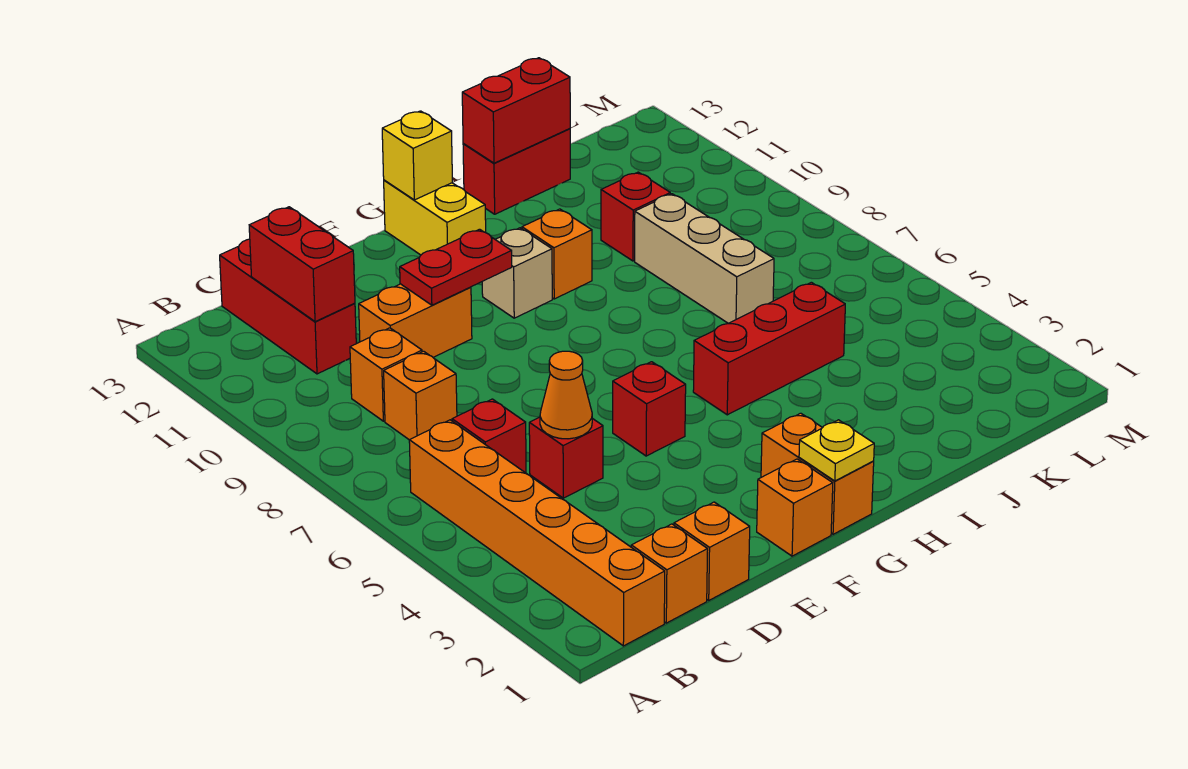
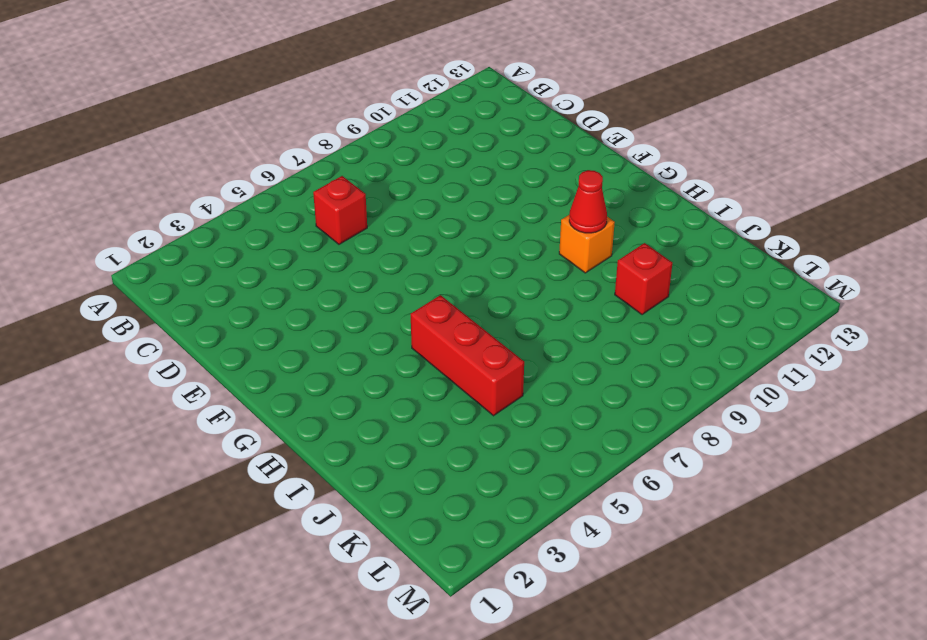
red 1x1 cone [569,170,607,233] -> none
none -> orange 1x6 brick [409,420,665,646]
none -> orange 1x1 brick [631,524,708,623]
none -> orange 1x1 brick [384,351,457,440]

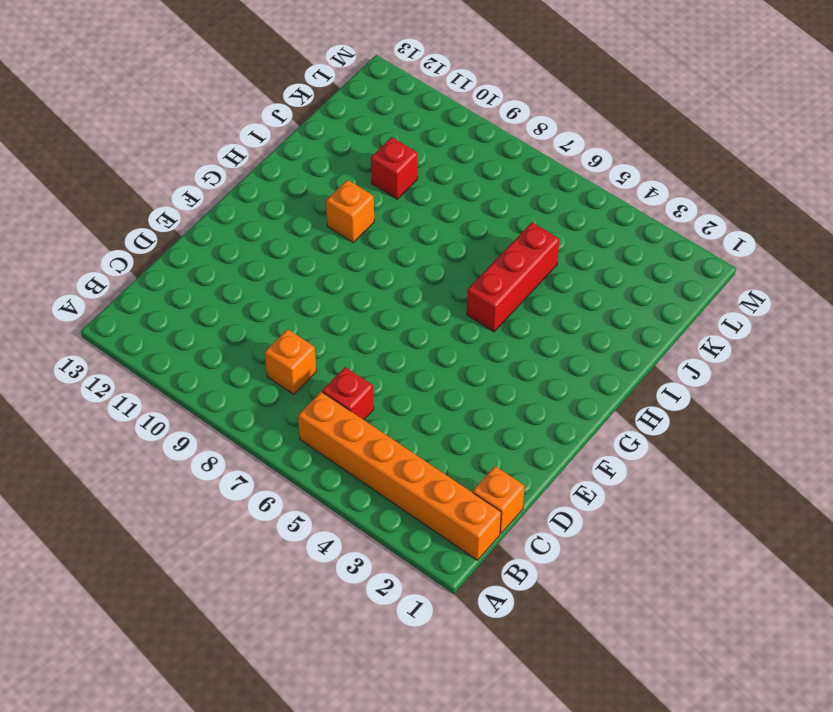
none -> orange 1x1 brick [350,328,422,421]
none -> red 1x3 brick [220,239,356,374]
none -> orange 1x1 brick [674,502,750,600]

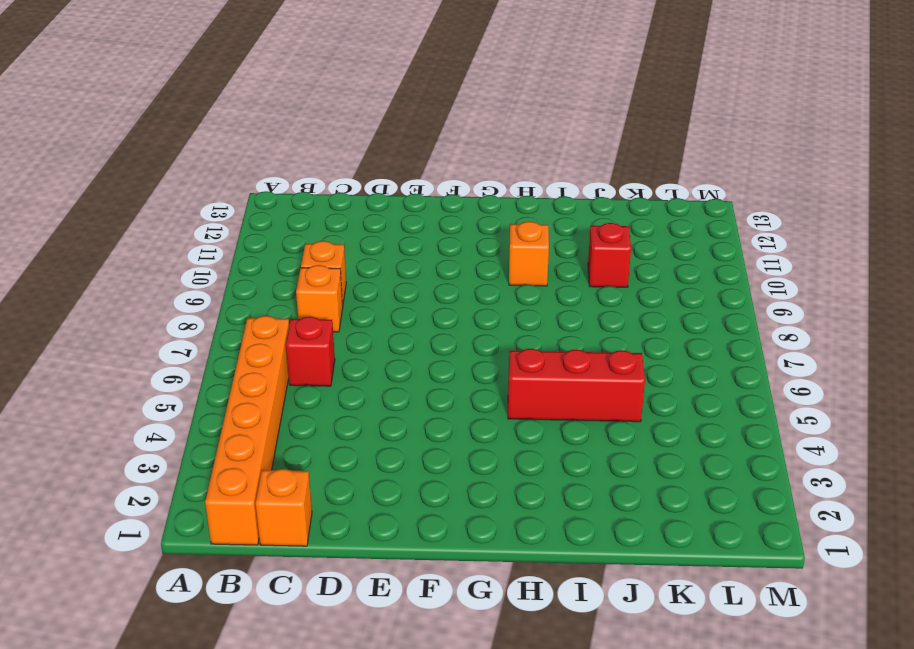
none -> red 1x3 brick [220,239,356,374]
none -> orange 1x1 brick [674,502,750,600]
none -> red 1x1 brick [529,417,603,498]

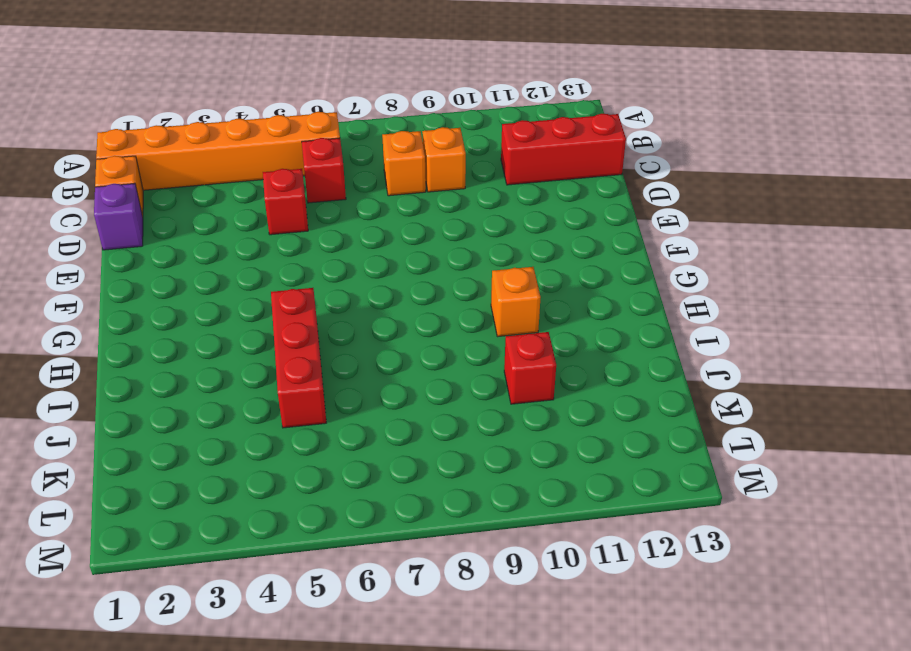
purple 1x1 brick [94,183,143,250] -> orange 1x1 brick [674,502,750,600]
none -> orange 1x2 brick [359,284,472,357]
none -> orange 1x1 brick [757,459,833,556]
none -> red 1x1 brick [613,362,686,456]

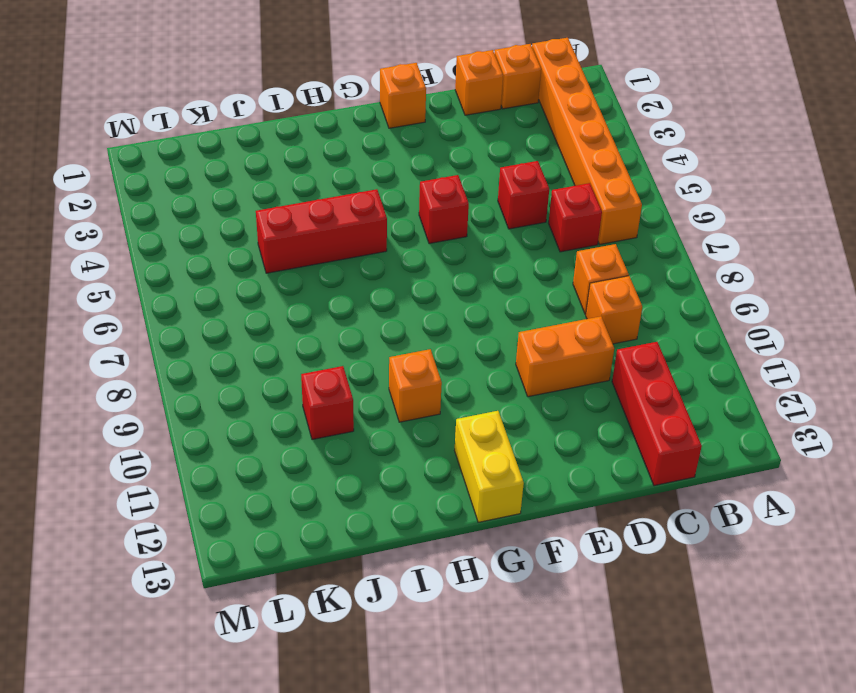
none -> orange 1x2 brick [761,413,874,534]
none -> tan 1x1 brick [482,228,552,318]
none -> red 1x2 brick [463,129,570,214]

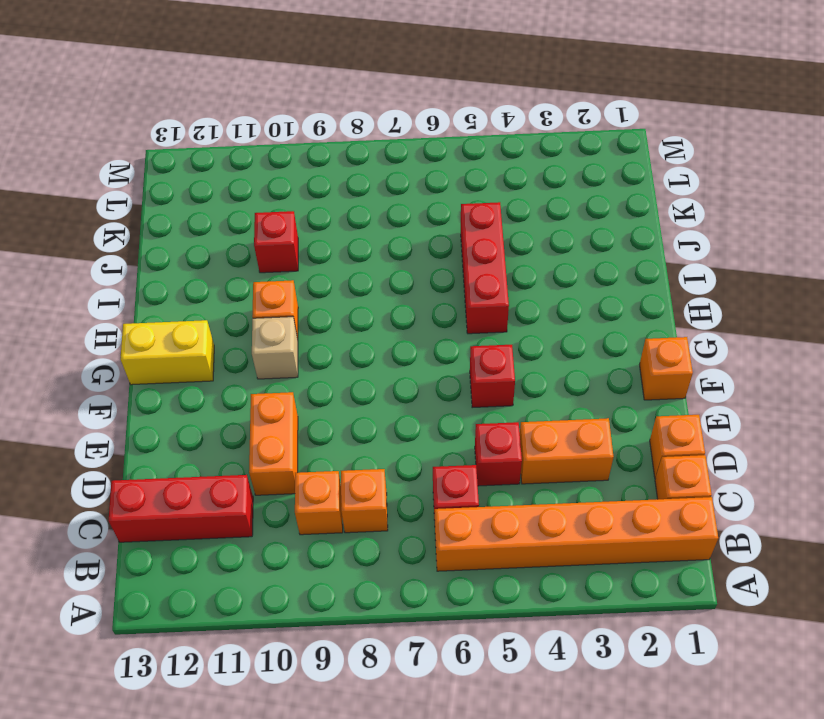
orange 1x2 brick [520,418,614,484] -> orange 1x2 brick moved to [761,413,874,534]
none -> red 1x2 brick [463,129,570,214]
none -> tan 1x3 brick [635,194,774,323]
none -> red 1x2 brick [249,207,355,322]

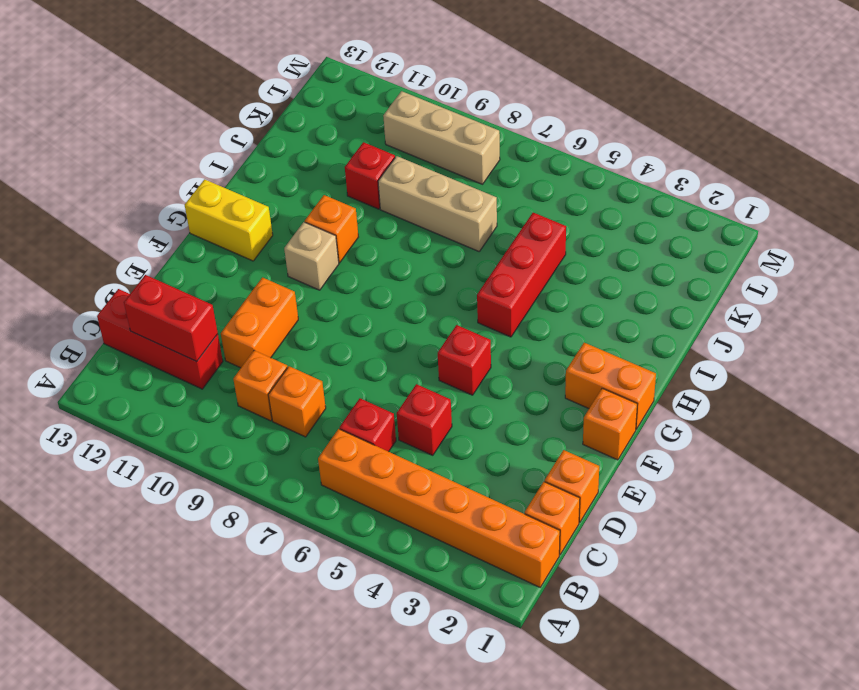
tan 1x3 brick [383,91,500,184] -> none
none -> red 1x2 brick [463,129,570,214]
none -> orange 1x1 cone [540,351,592,439]
none -> red 1x2 plate [400,229,512,305]

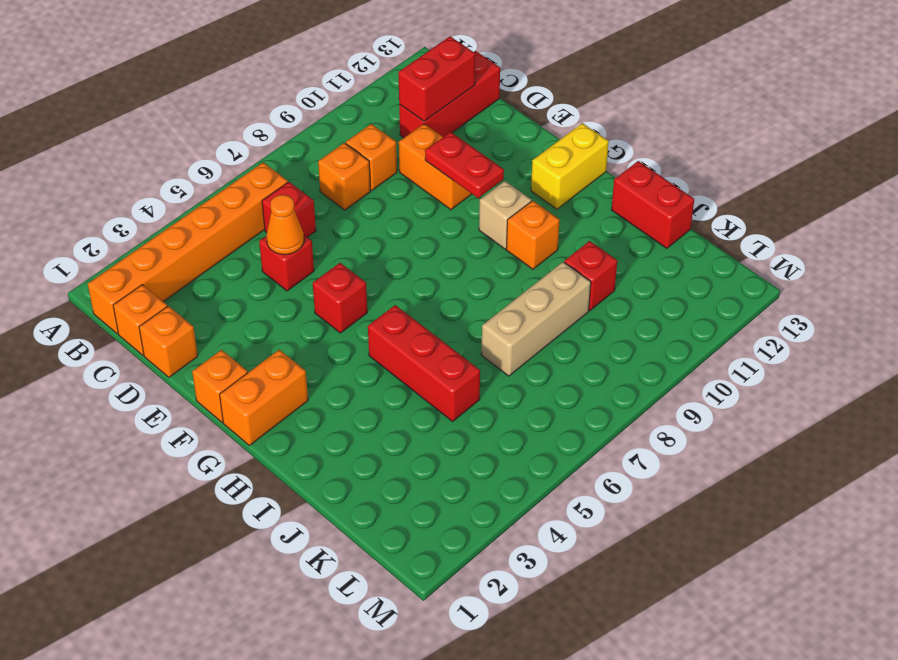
none -> yellow 1x1 plate [799,420,874,481]
none -> yellow 1x1 brick [382,111,452,200]
none -> red 1x2 brick [462,58,570,163]

